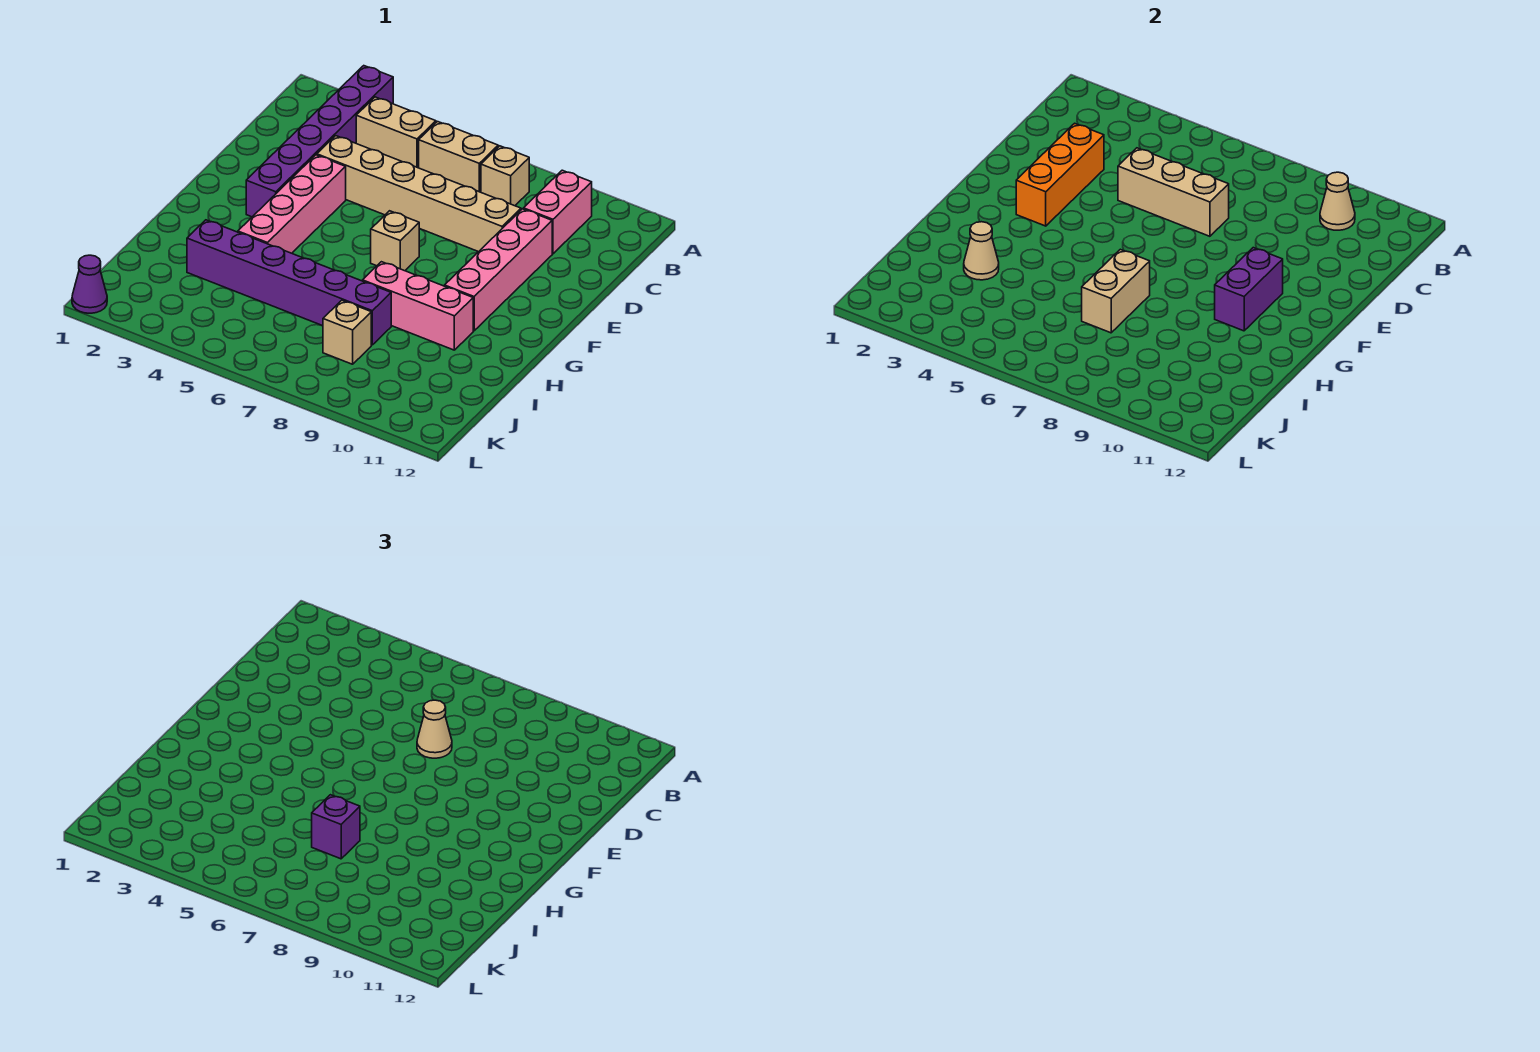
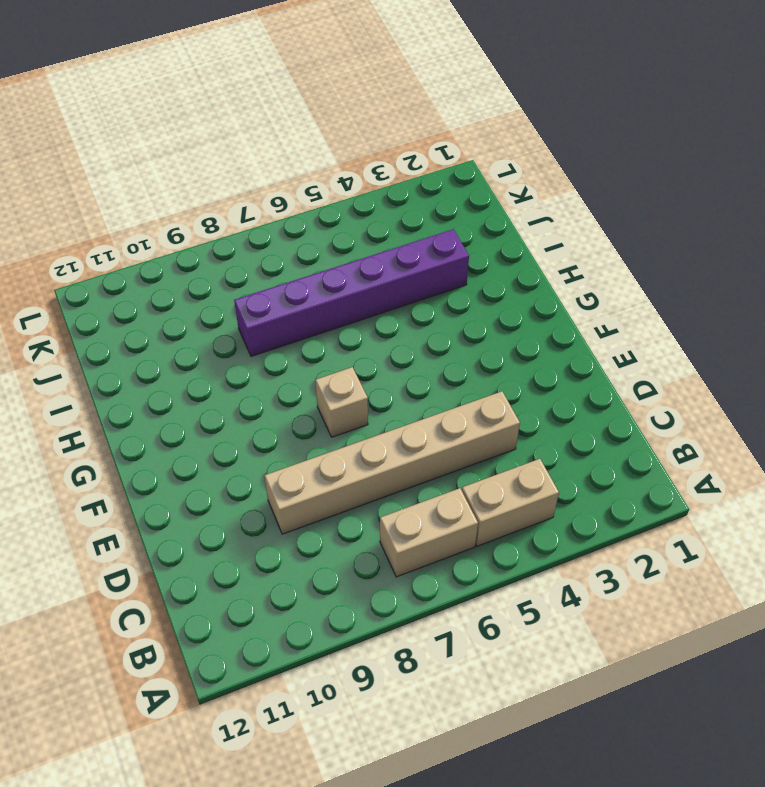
none -> purple 1x6 brick [246,66,393,217]
none -> tan 1x1 brick [481,146,529,206]
none -> pink 1x2 brick [523,170,592,254]

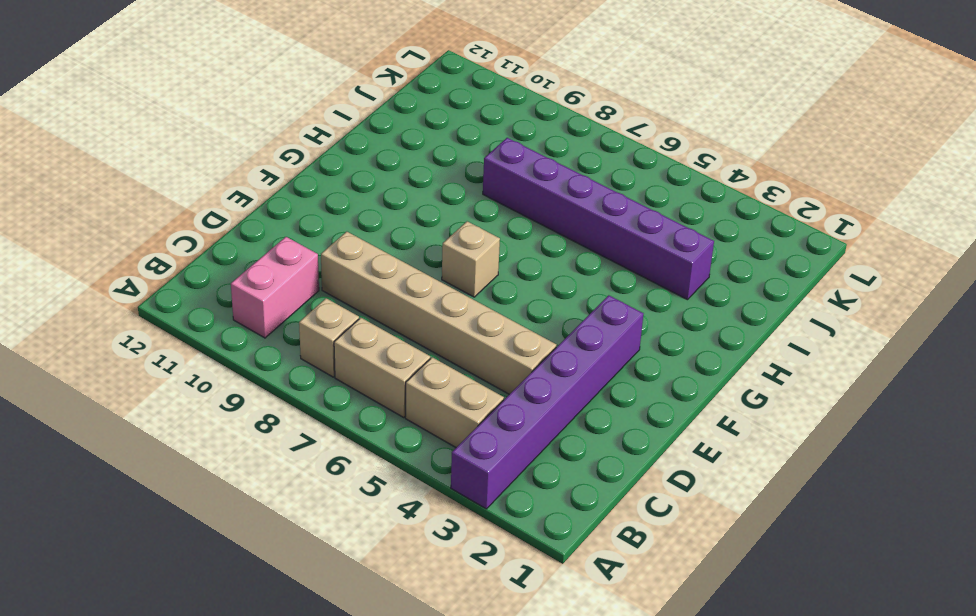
none -> pink 1x4 brick [445,209,552,331]
none -> pink 1x4 brick [238,155,346,253]
none -> pink 1x3 brick [362,262,473,350]

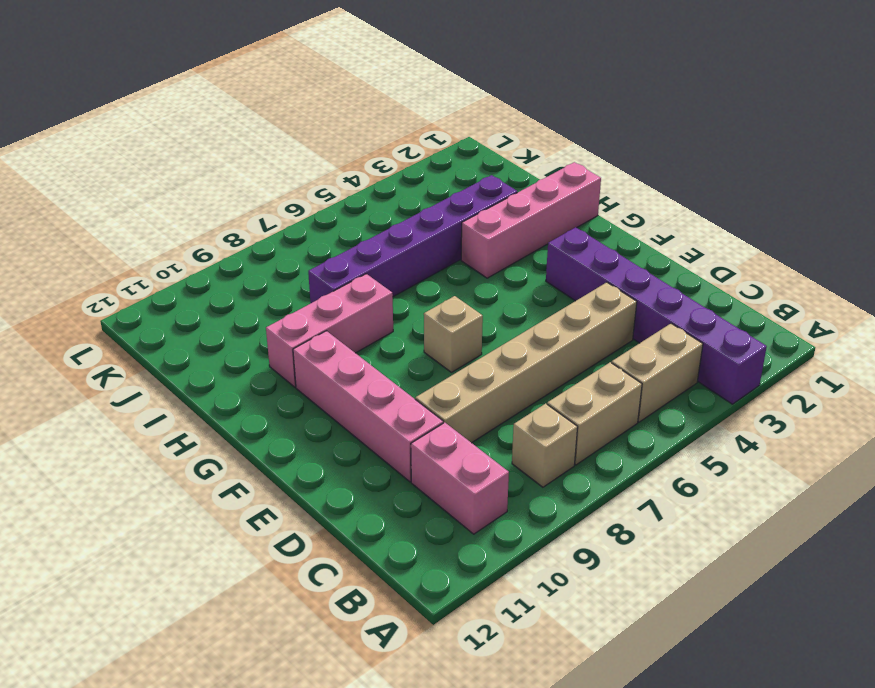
pink 1x4 brick [461,162,601,278] -> pink 1x4 brick turned to [238,155,346,253]
none -> tan 1x1 brick [323,300,371,364]
none -> purple 1x1 cone [72,255,107,313]
none -> tan 1x1 cone [1320,172,1355,230]

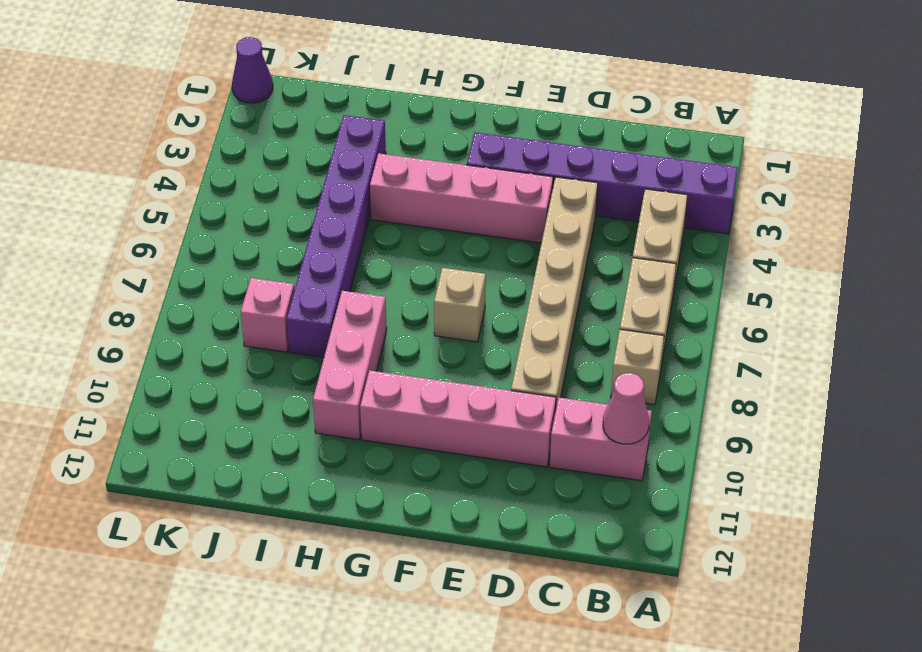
pink 1x1 cone [603,373,649,444] -> tan 1x1 cone [1320,172,1355,230]
pink 1x1 brick [241,278,294,352] -> tan 1x1 brick [323,300,371,364]
none -> orange 1x3 brick [1016,123,1104,226]
none -> tan 1x3 brick [1118,148,1229,236]
none -> purple 1x2 brick [1215,248,1283,331]

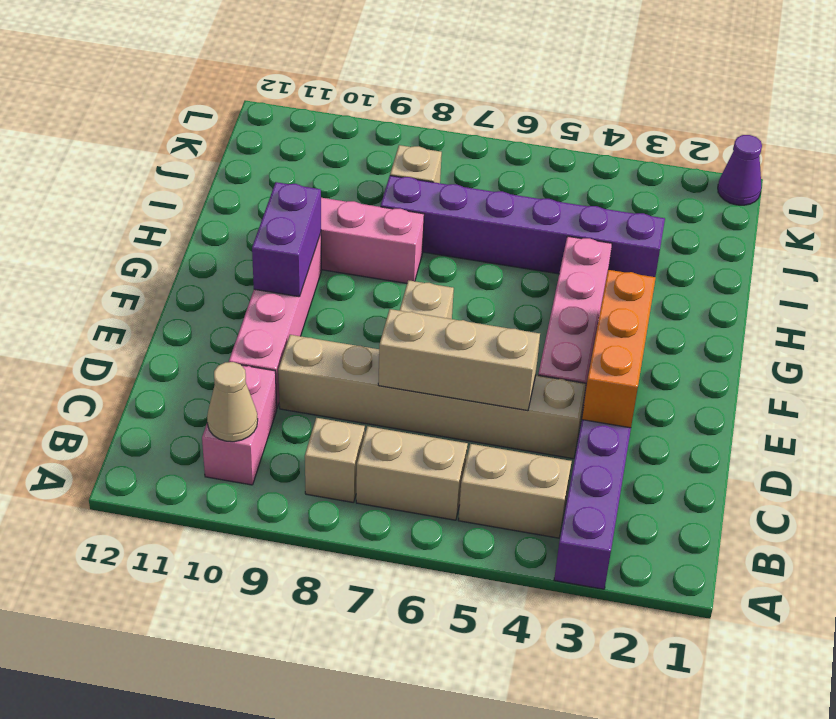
none -> tan 1x2 brick [1082,249,1150,333]
none -> tan 1x1 cone [964,222,999,280]
none -> tan 1x1 cone [417,700,452,758]

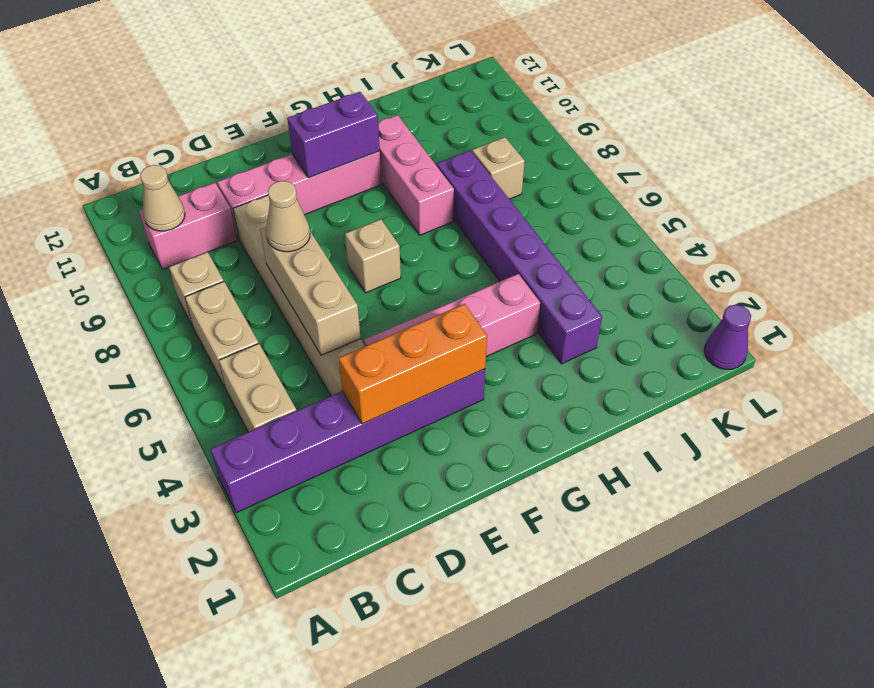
none -> tan 1x2 brick [1082,249,1150,333]
none -> tan 1x1 cone [964,222,999,280]
none -> purple 1x1 brick [312,795,360,859]

